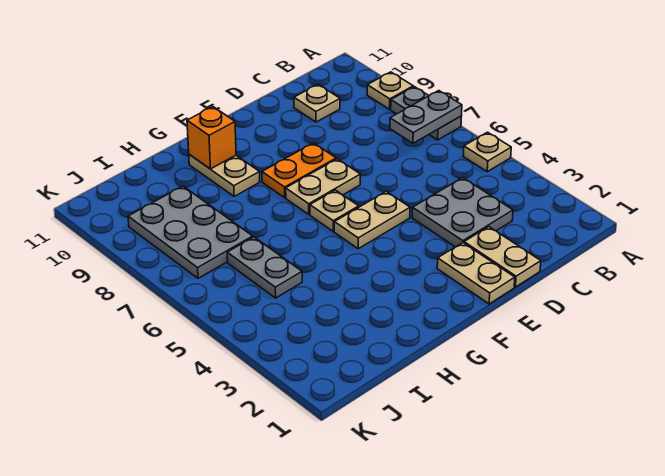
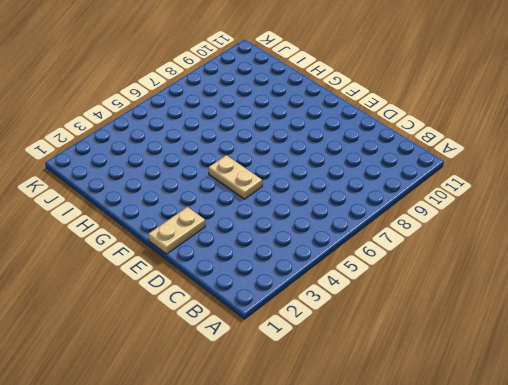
none -> tan 1x1 plate [463,132,511,172]
none -> grey 1x2 plate [391,87,461,140]
none -> tan 1x1 plate [367,72,413,109]

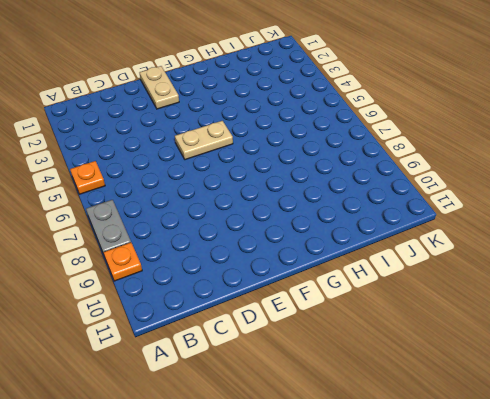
orange 1x1 plate [70,161,105,194] -> tan 1x1 plate [463,132,511,172]
orange 1x1 plate [103,243,142,281] -> tan 1x1 plate [367,72,413,109]
none -> grey 2x2 plate [412,178,513,247]
none -> tan 1x1 plate [294,84,340,122]
none -> tan 1x2 plate [464,227,541,287]

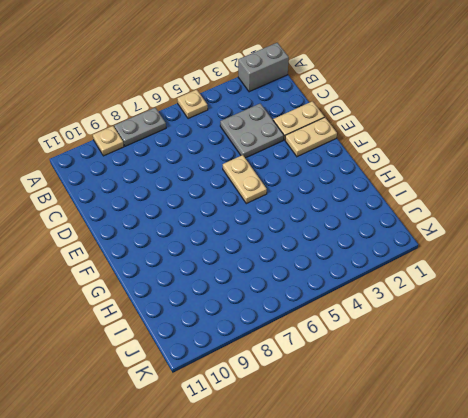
grey 1x2 brick [238,43,289,92] -> none
none -> tan 1x1 plate [294,84,340,122]
none -> tan 1x2 plate [286,159,360,214]
none -> orange 1x2 plate [262,143,336,198]

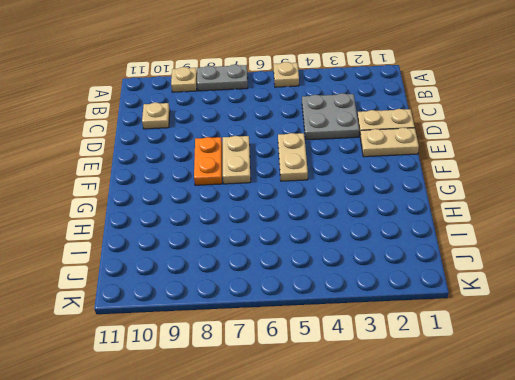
none -> tan 1x1 plate [310,190,359,231]
none -> tan 1x2 plate [189,154,260,196]
none -> grey 1x2 plate [227,237,302,298]

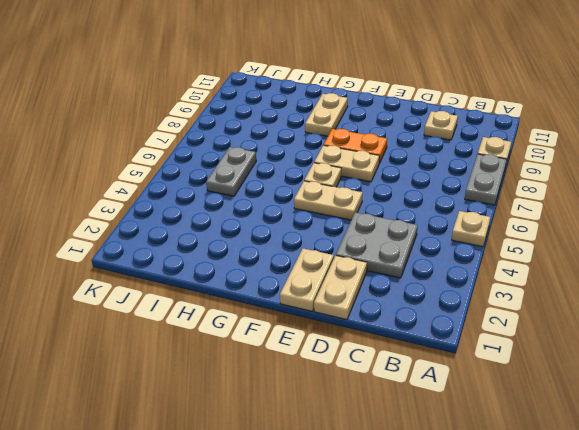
none -> grey 2x3 plate [128,186,253,278]
none -> grey 1x2 plate [390,91,462,143]
none -> orange 1x1 brick [187,107,236,169]

